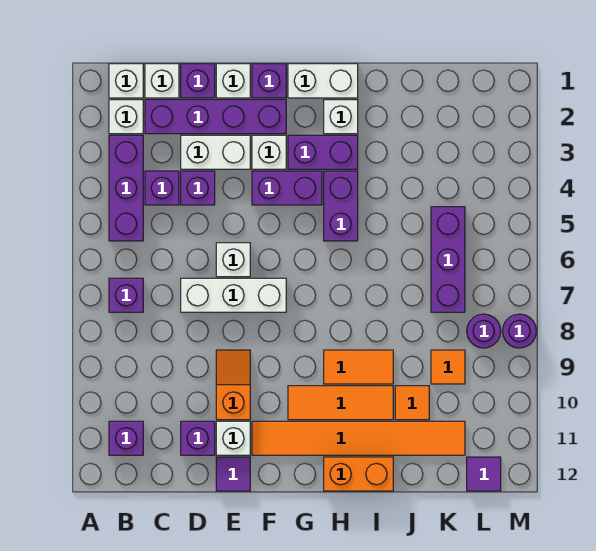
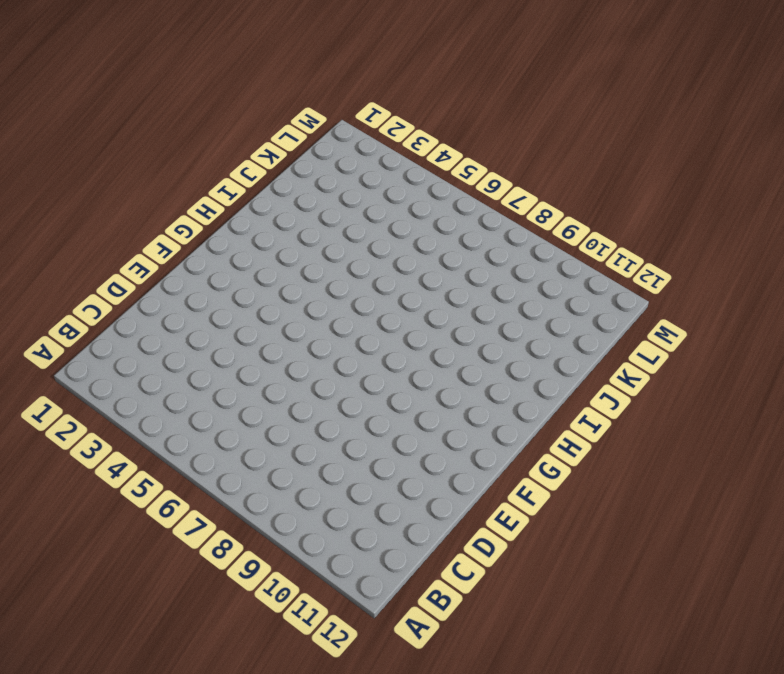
none -> white 1x1 brick [109,64,143,98]
none -> white 1x1 brick [109,100,143,134]
none -> purple 1x3 brick [109,135,143,241]
none -> purple 1x1 brick [109,278,143,312]

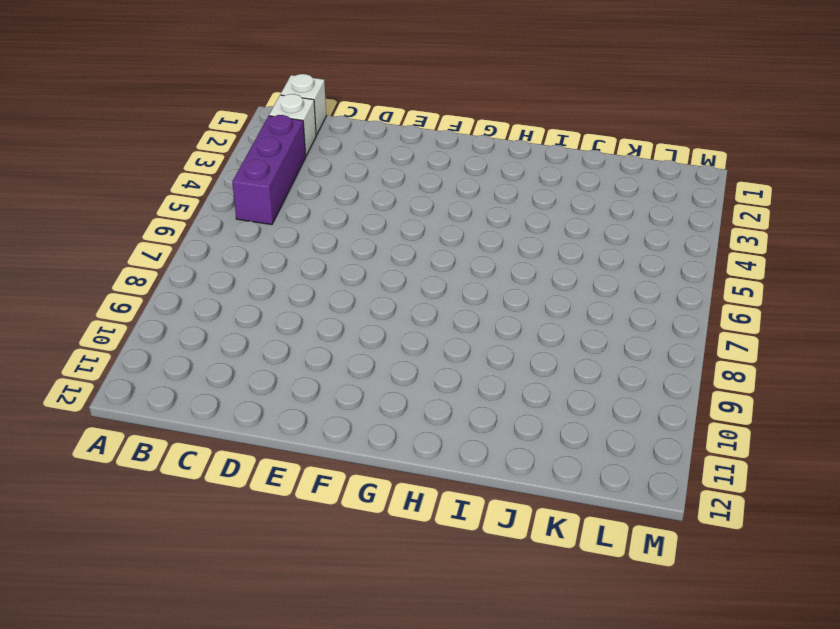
none -> purple 1x1 brick [109,278,143,312]
none -> purple 1x1 brick [109,421,143,455]
none -> white 1x1 brick [145,64,179,98]
none -> purple 1x4 brick [145,100,286,134]

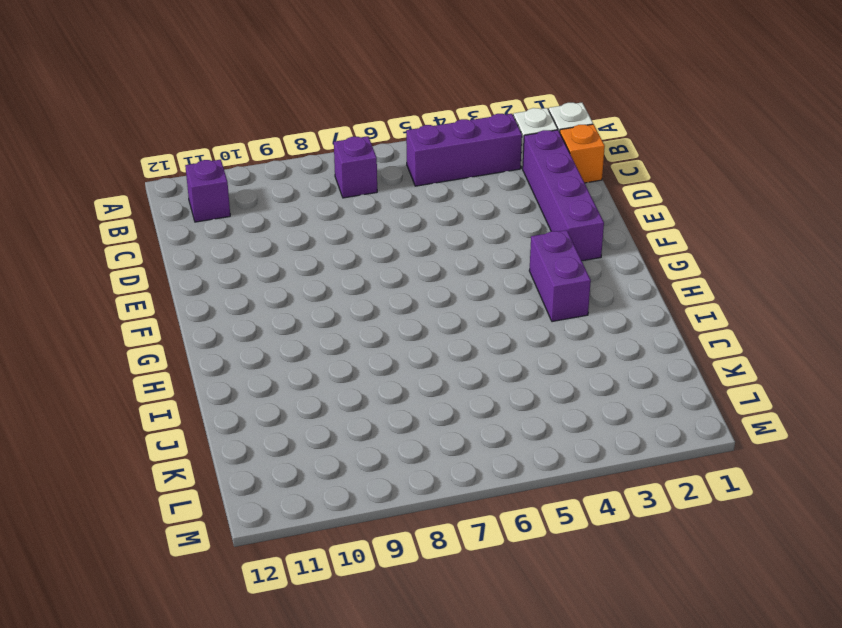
orange 1x1 brick [560,124,605,183] -> white 1x1 brick [145,64,179,98]
none -> purple 1x1 brick [145,171,179,205]
none -> purple 1x1 brick [181,64,215,98]
none -> white 1x2 brick [181,135,250,169]
none -> purple 1x1 brick [181,171,215,205]

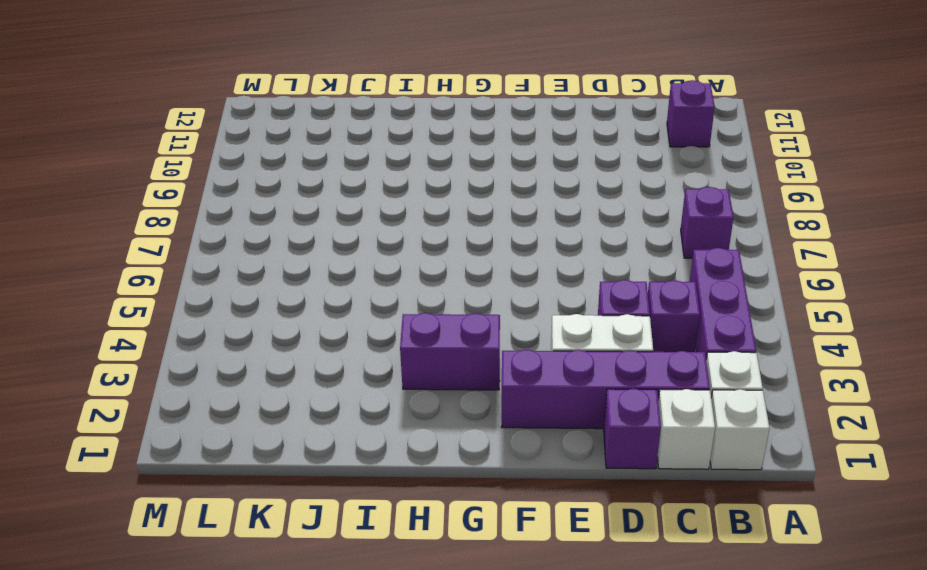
none -> white 1x3 brick [181,278,286,312]
none -> purple 1x1 brick [181,421,215,455]
none -> white 1x1 brick [216,64,250,98]
none -> white 1x1 brick [216,243,250,277]

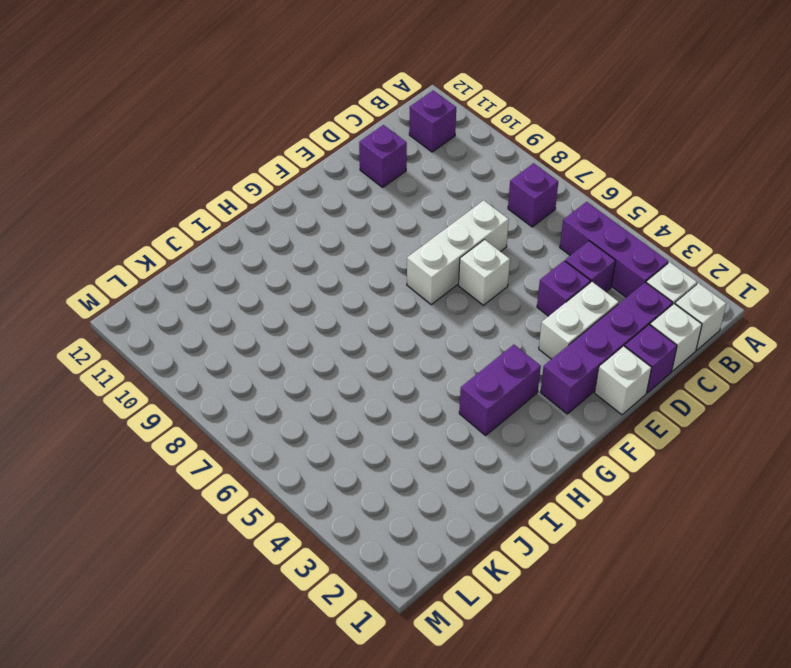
none -> orange 1x2 slope [216,350,250,420]
none -> white 1x1 brick [216,421,250,455]
none -> purple 1x1 tile [216,457,250,491]
none -> purple 1x1 brick [252,64,286,98]

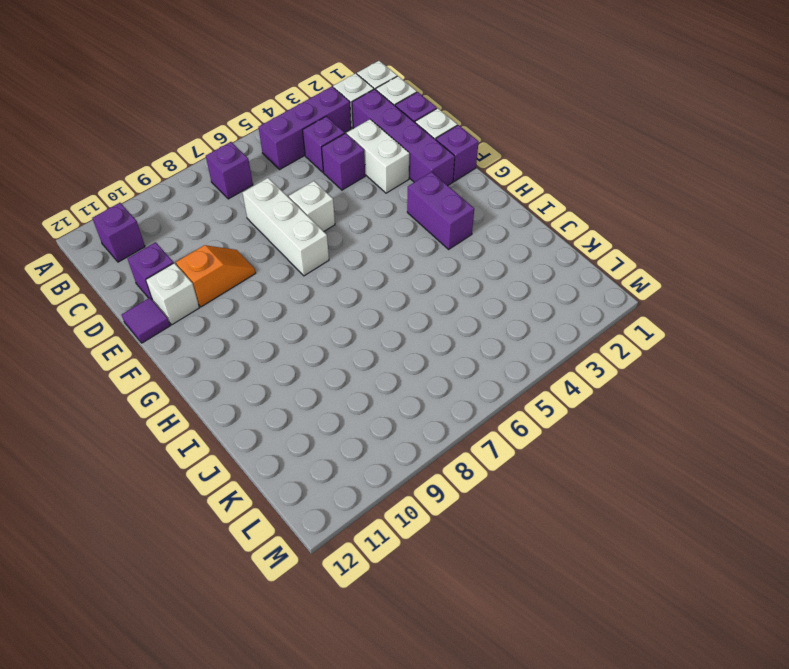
none -> white 1x1 brick [252,135,286,169]
none -> purple 1x2 brick [252,171,322,205]
none -> orange 1x6 tile [252,421,465,455]
none -> white 1x2 brick [288,64,358,98]

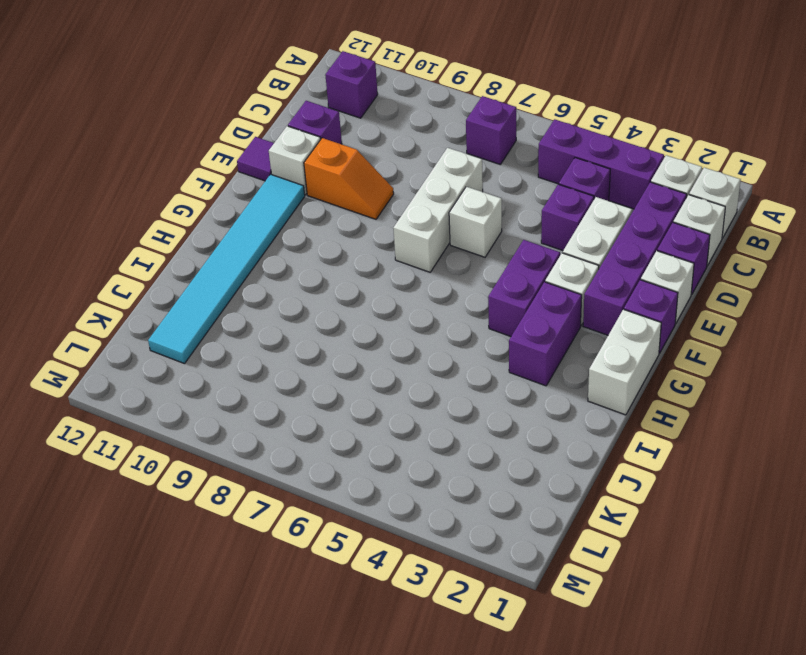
cyan 1x6 tile [148,174,305,364] -> orange 1x6 tile [252,421,465,455]
none -> orange 1x3 tile [288,386,393,420]
none -> white 1x1 brick [324,100,358,134]
none -> purple 1x2 brick [324,171,358,241]
none -> orange 1x2 tile [324,350,393,384]

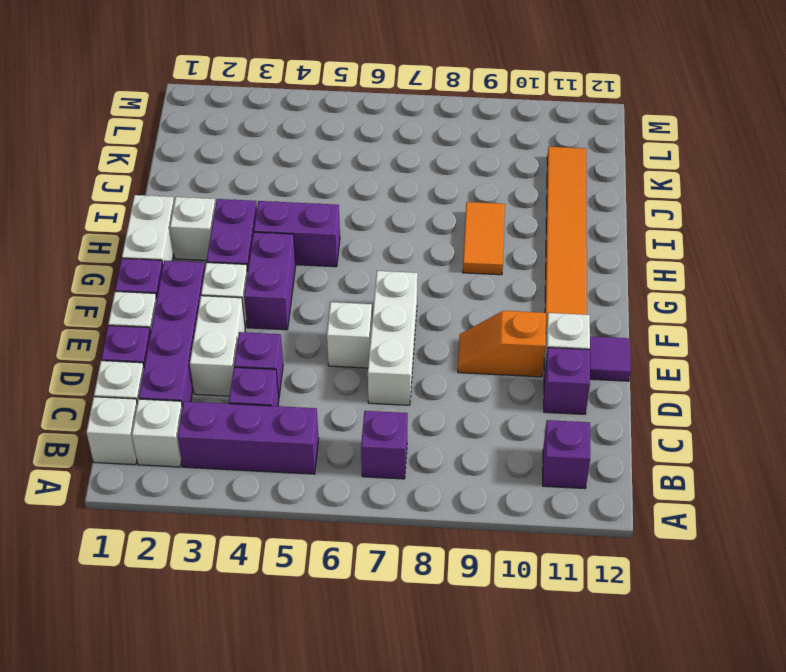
none -> orange 1x3 tile [288,386,393,420]
none -> orange 1x2 brick [324,457,393,491]
none -> orange 1x1 tile [395,386,429,420]
none -> purple 1x3 brick [431,207,465,312]

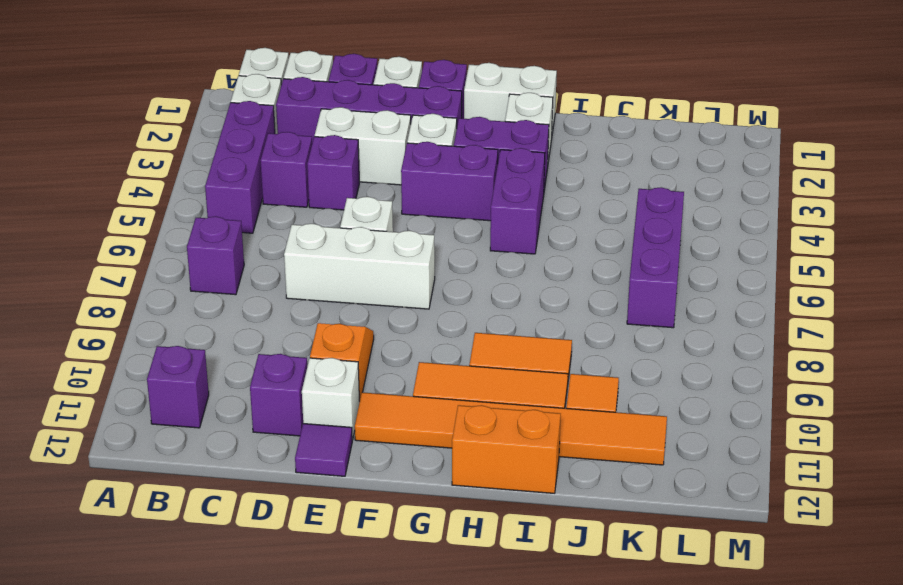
none -> orange 1x1 tile [431,350,465,384]
none -> purple 1x1 round brick [467,314,501,348]
none -> purple 1x1 tile [467,457,501,491]
none -> purple 1x1 round brick [503,314,536,348]

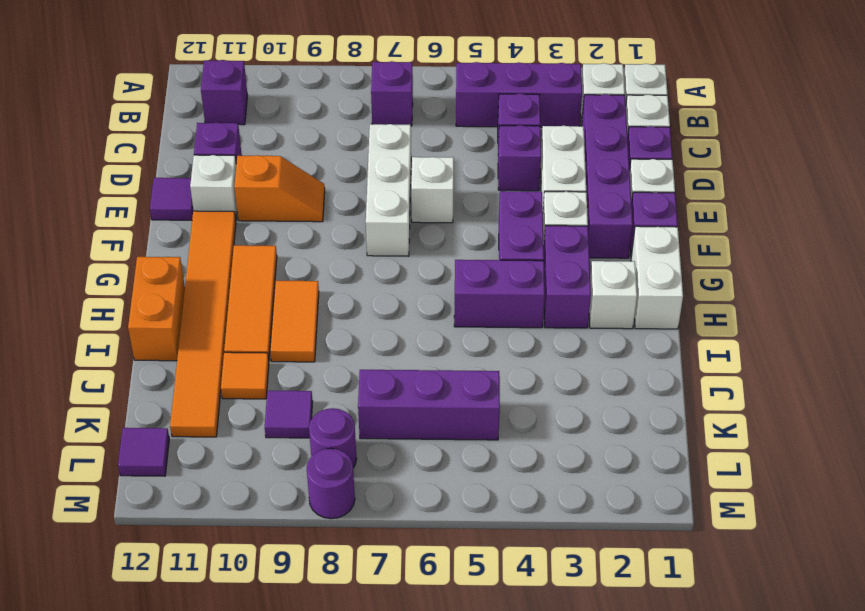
purple 1x1 tile [265,391,313,438] -> orange 1x1 tile [431,350,465,384]

